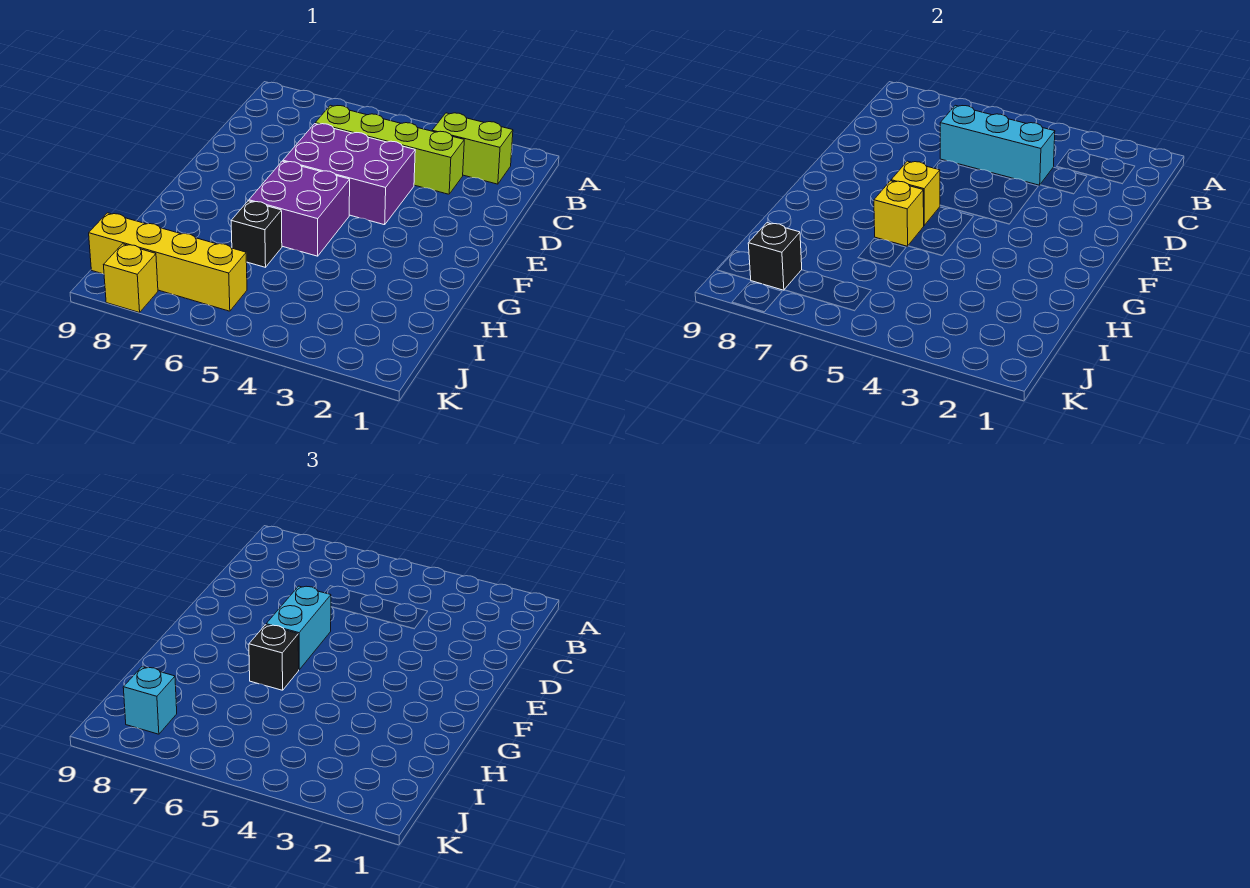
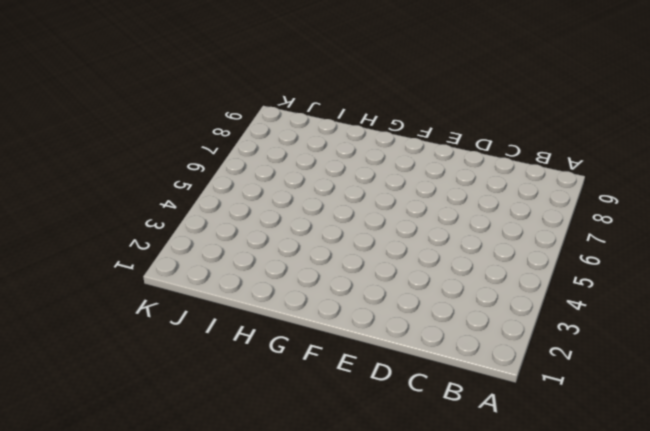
none -> lime 1x2 brick [432,113,513,184]
none -> lime 1x4 brick [315,105,464,194]
none -> purple 2x3 brick [283,124,415,225]

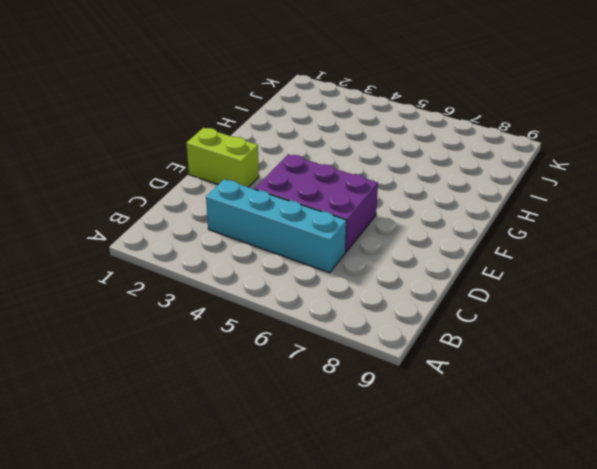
cyan 1x4 brick [206,179,347,273] -> lime 1x4 brick [315,105,464,194]
lime 1x2 brick [186,128,259,187] -> lime 1x2 brick moved to [432,113,513,184]
none -> purple 2x2 brick [249,161,350,256]
none -> black 1x1 brick [231,201,282,267]
none -> yellow 1x4 brick [89,213,247,311]

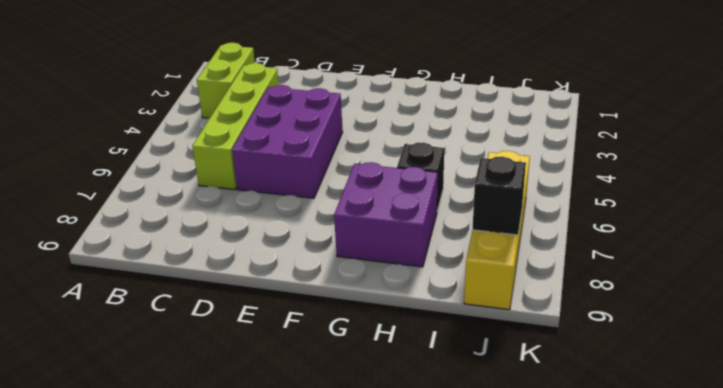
purple 2x2 brick [334,162,438,267] -> purple 2x2 brick moved to [249,161,350,256]
none -> yellow 1x1 brick [104,244,158,313]
none -> cyan 1x3 brick [940,105,1055,185]
none -> yellow 1x1 brick [891,161,940,225]

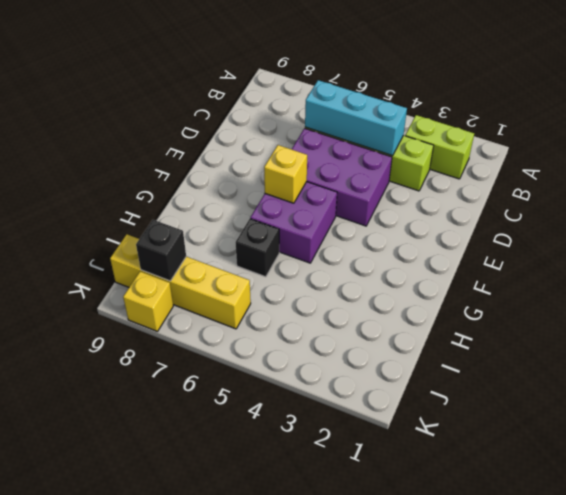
none -> yellow 1x1 brick [874,181,924,246]
none -> cyan 1x2 brick [266,586,331,670]
none -> black 1x1 brick [249,625,299,690]

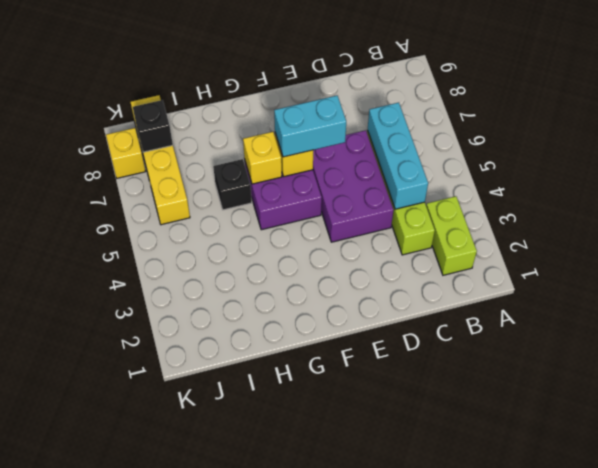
none -> black 1x1 brick [249,625,299,690]
none -> cyan 1x1 brick [123,667,177,734]

